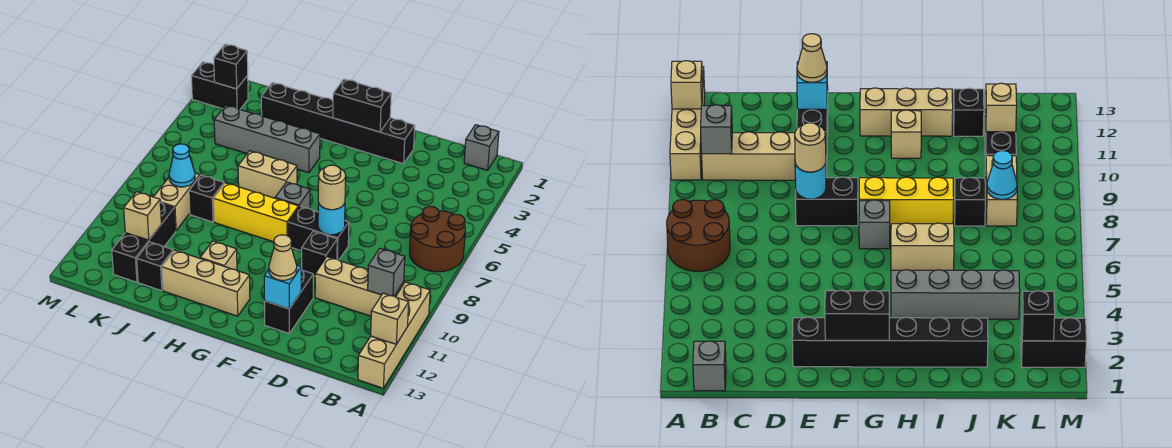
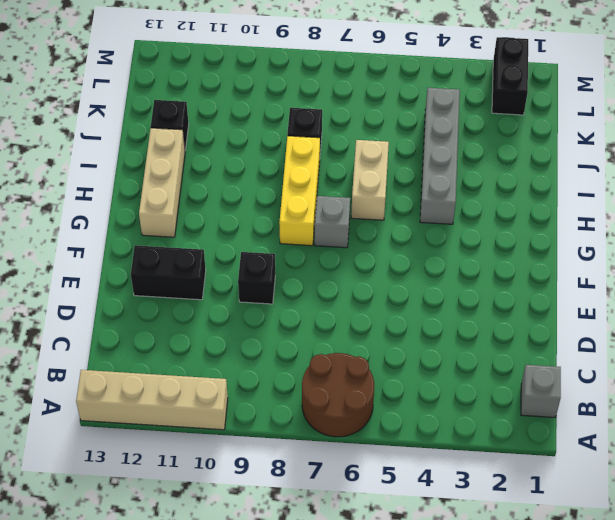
none -> tan 1x3 brick [315,257,404,316]
none -> black 1x6 brick [261,83,415,164]
none -> black 1x2 brick [288,206,349,260]

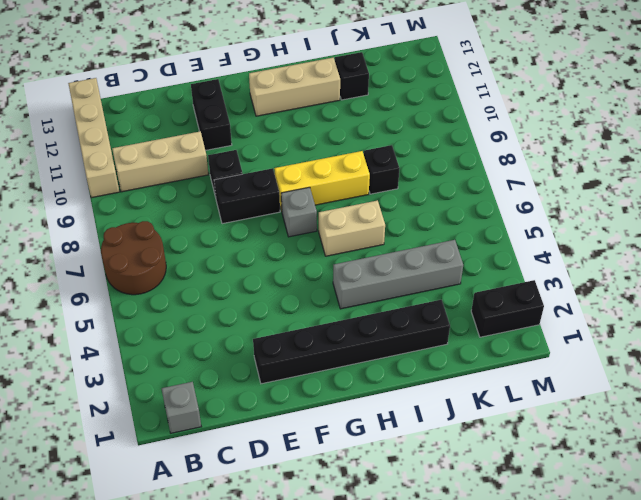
none -> tan 1x1 brick [200,241,237,270]
none -> tan 1x2 brick [154,173,200,230]
none -> black 1x3 brick [112,202,176,282]

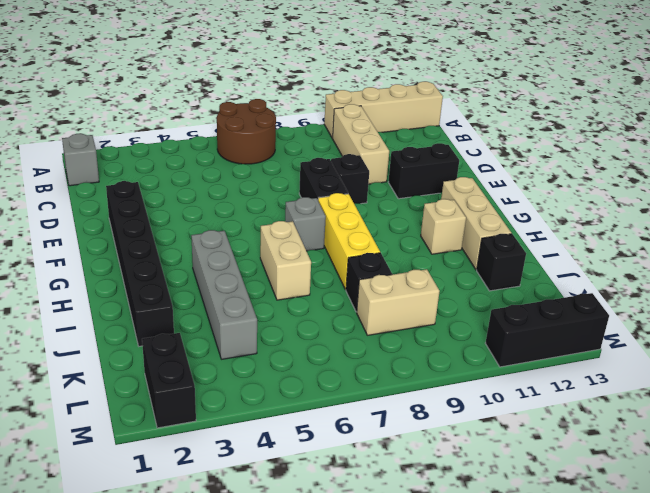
black 1x3 brick [485,293,609,367] -> black 1x3 brick moved to [112,202,176,282]
none -> tan 1x1 brick [371,293,409,344]
none -> grey 1x1 brick [368,248,405,296]
none -> cyan 1x1 round brick [318,203,345,235]

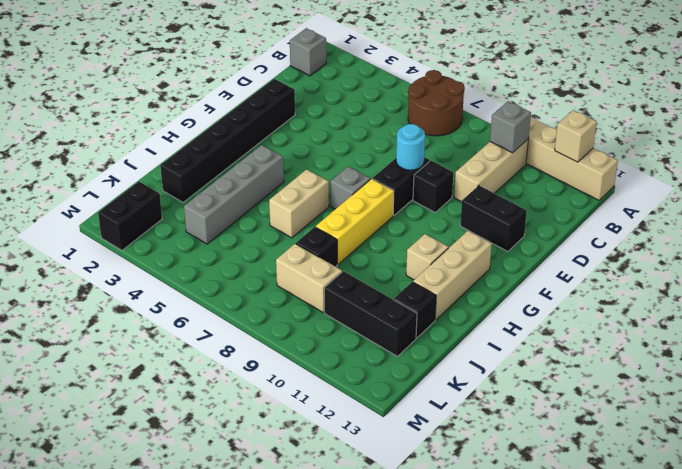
none -> cyan 1x1 brick [264,265,301,309]
none -> black 1x2 brick [333,79,391,132]
none -> cyan 1x1 cone [169,144,195,187]

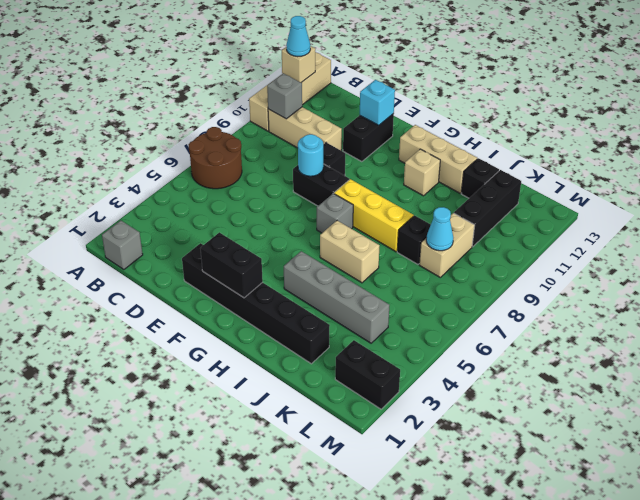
cyan 1x1 cone [286,16,310,57] -> none
none -> tan 1x1 brick [124,192,161,240]
none -> black 1x1 brick [214,44,248,89]
none -> tan 1x1 round brick [318,165,346,210]

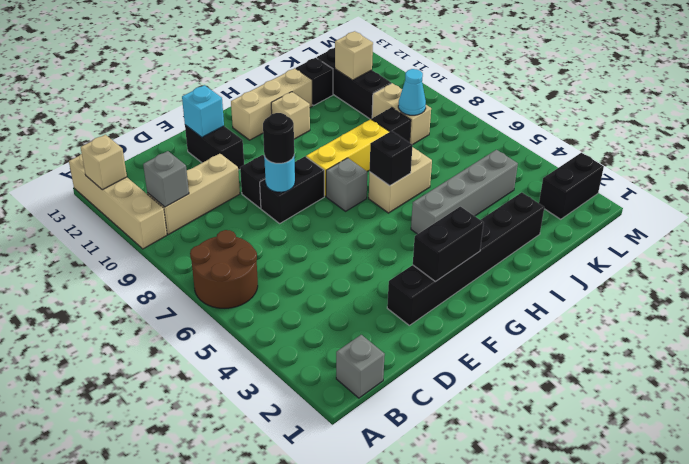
black 1x1 round brick [263,113,294,163] -> tan 1x1 round brick [318,165,346,210]
black 1x1 brick [370,131,412,186] -> black 1x1 brick moved to [214,44,248,89]
none -> tan 1x1 cone [269,235,297,280]

